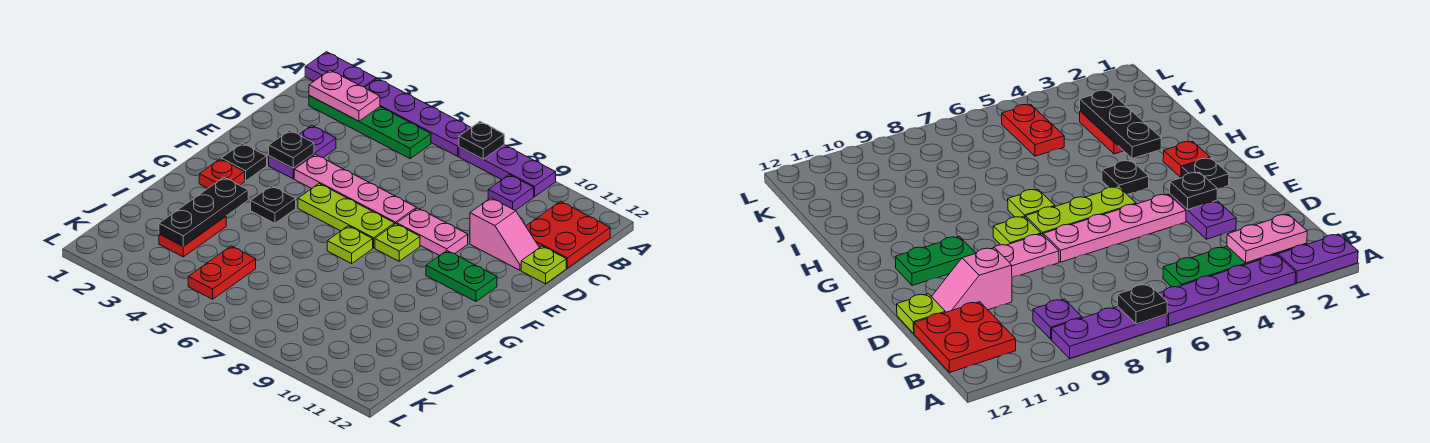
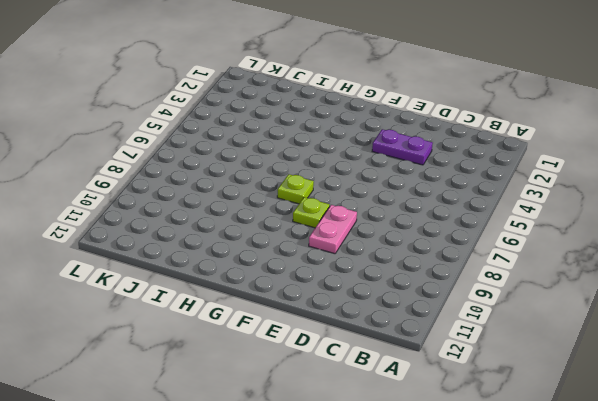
none -> purple 1x2 plate [305,52,376,87]
none -> purple 1x4 plate [365,79,471,156]
none -> purple 1x3 plate [459,145,556,197]

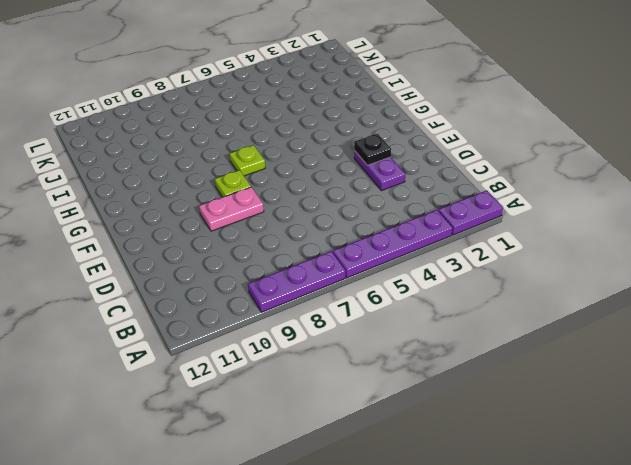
none -> green 1x4 plate [309,96,431,158]
none -> purple 1x1 plate [488,175,534,210]
none -> red 2x2 plate [526,201,610,268]

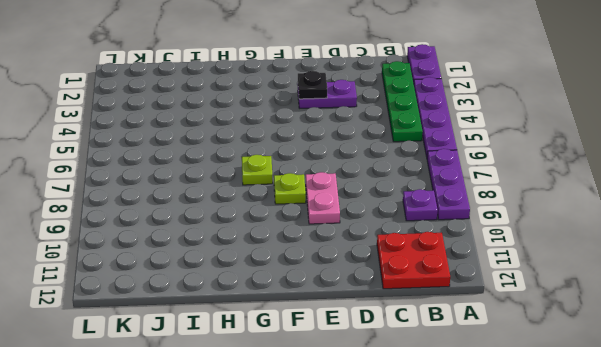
none -> pink 1x2 slope [470,198,539,270]
none -> lime 1x1 plate [521,246,566,284]
none -> pink 1x4 plate [294,154,416,224]

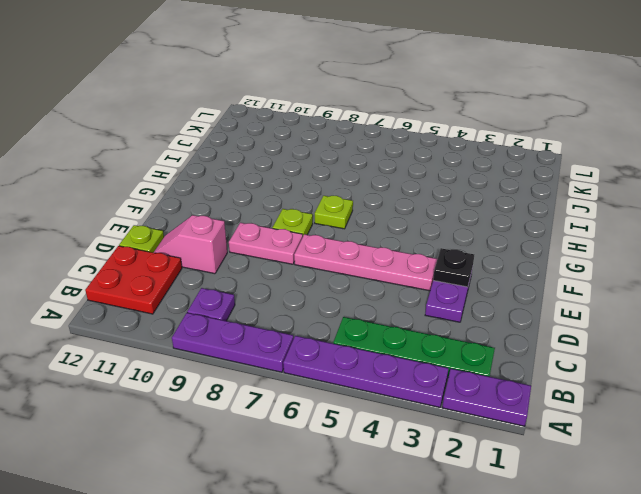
none -> black 1x1 plate [221,143,267,181]
none -> lime 1x3 plate [298,184,395,248]
none -> green 1x2 plate [426,251,497,302]

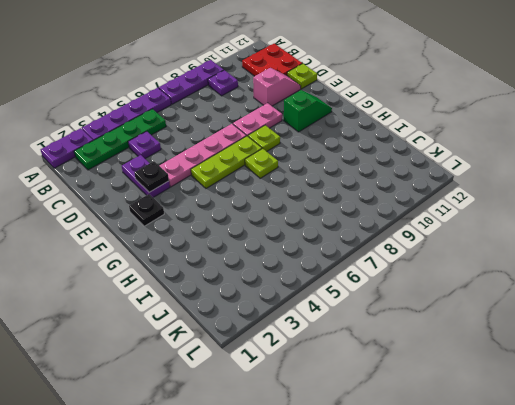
purple 1x1 plate [128,131,161,159] -> none
green 1x2 slope [284,90,332,132] -> green 1x2 plate [426,251,497,302]
none -> red 1x1 plate [199,159,245,188]
none -> black 1x1 plate [251,186,296,223]
none -> red 1x2 plate [159,217,226,257]

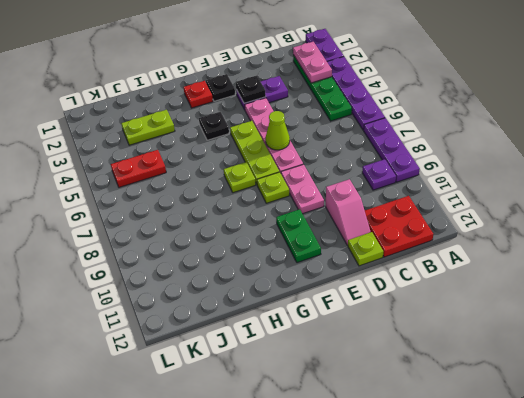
lime 1x1 cone [266,111,290,150] -> none
lime 1x2 plate [121,110,175,145] -> red 1x2 plate [159,217,226,257]
none -> black 1x1 plate [459,122,504,159]
none -> black 1x3 plate [159,177,248,246]

